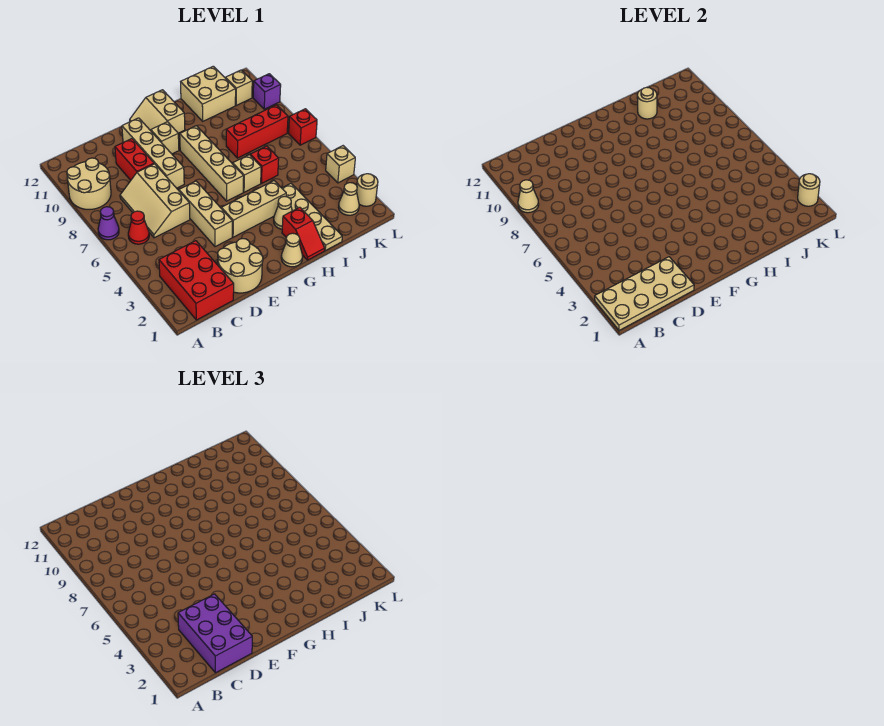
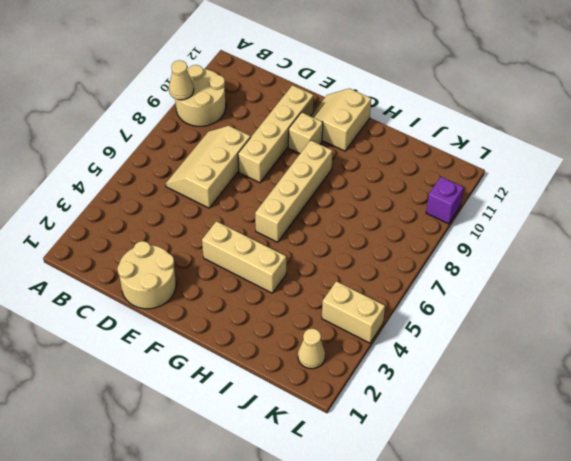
tan 1x2 brick [322,281,385,343] -> tan 1x1 brick [326,146,355,183]
none -> purple 1x1 cone [98,207,119,240]
none -> red 2x3 brick [159,241,234,320]
none -> red 1x1 cone [128,211,149,244]
none -> red 1x2 brick [115,139,154,180]

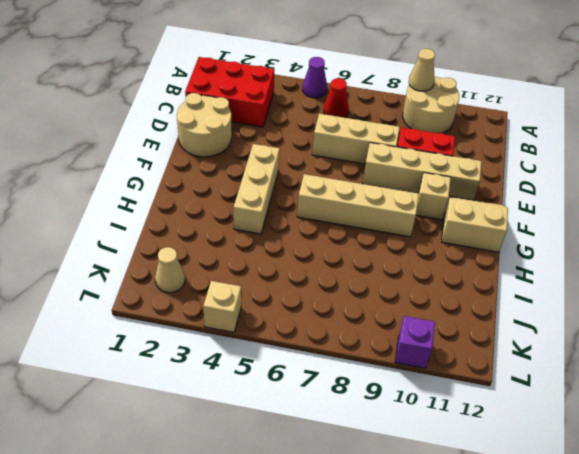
purple 1x1 cone [303,57,327,98] -> purple 1x1 cone moved to [98,207,119,240]
none -> tan 1x3 brick [179,181,232,247]
none -> tan 1x1 cone [281,233,303,267]
none -> red 1x2 slope [282,207,325,260]
none -> tan 1x1 cone [274,196,292,229]

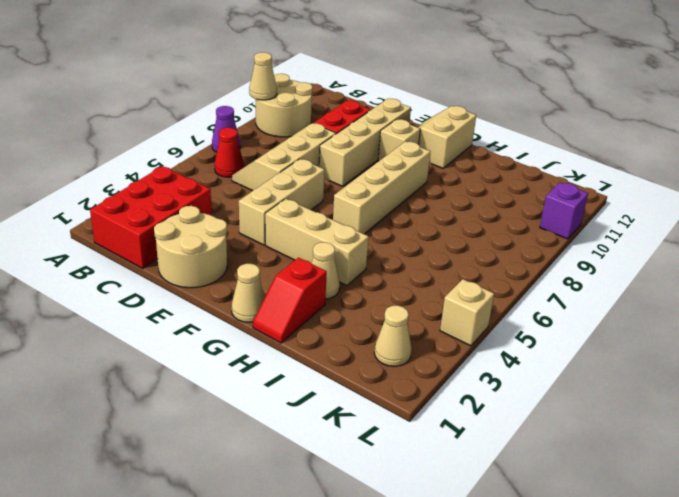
none -> tan 1x1 brick [233,155,261,192]
none -> tan 1x4 plate [282,184,342,250]
none -> red 1x1 brick [250,146,279,183]
none -> red 1x3 brick [226,105,288,158]

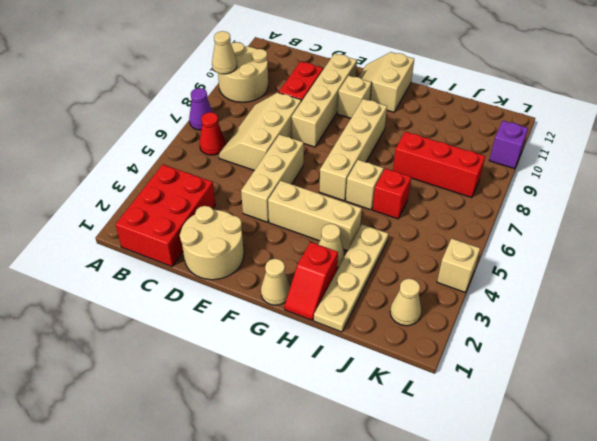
none -> tan 2x2 brick [181,66,236,121]
none -> tan 1x1 brick [225,70,252,105]
none -> tan 1x1 round brick [357,174,378,206]
none -> red 1x1 brick [289,109,317,145]

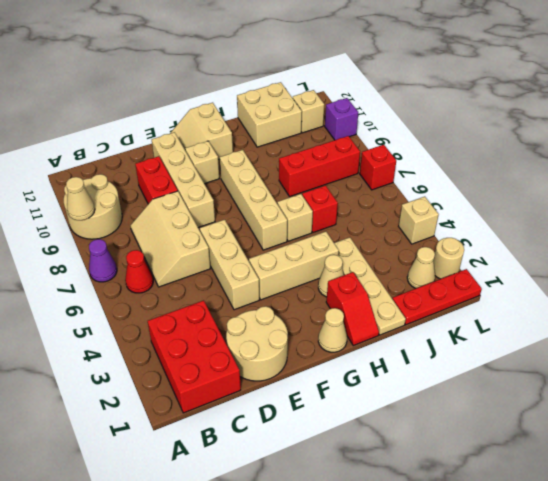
red 1x3 plate [393,269,482,325] -> none
none -> tan 2x4 plate [595,257,694,330]
none -> tan 1x1 round brick [637,87,657,119]
none -> tan 1x1 round brick [798,174,820,206]
none -> purple 2x3 brick [178,594,252,673]

